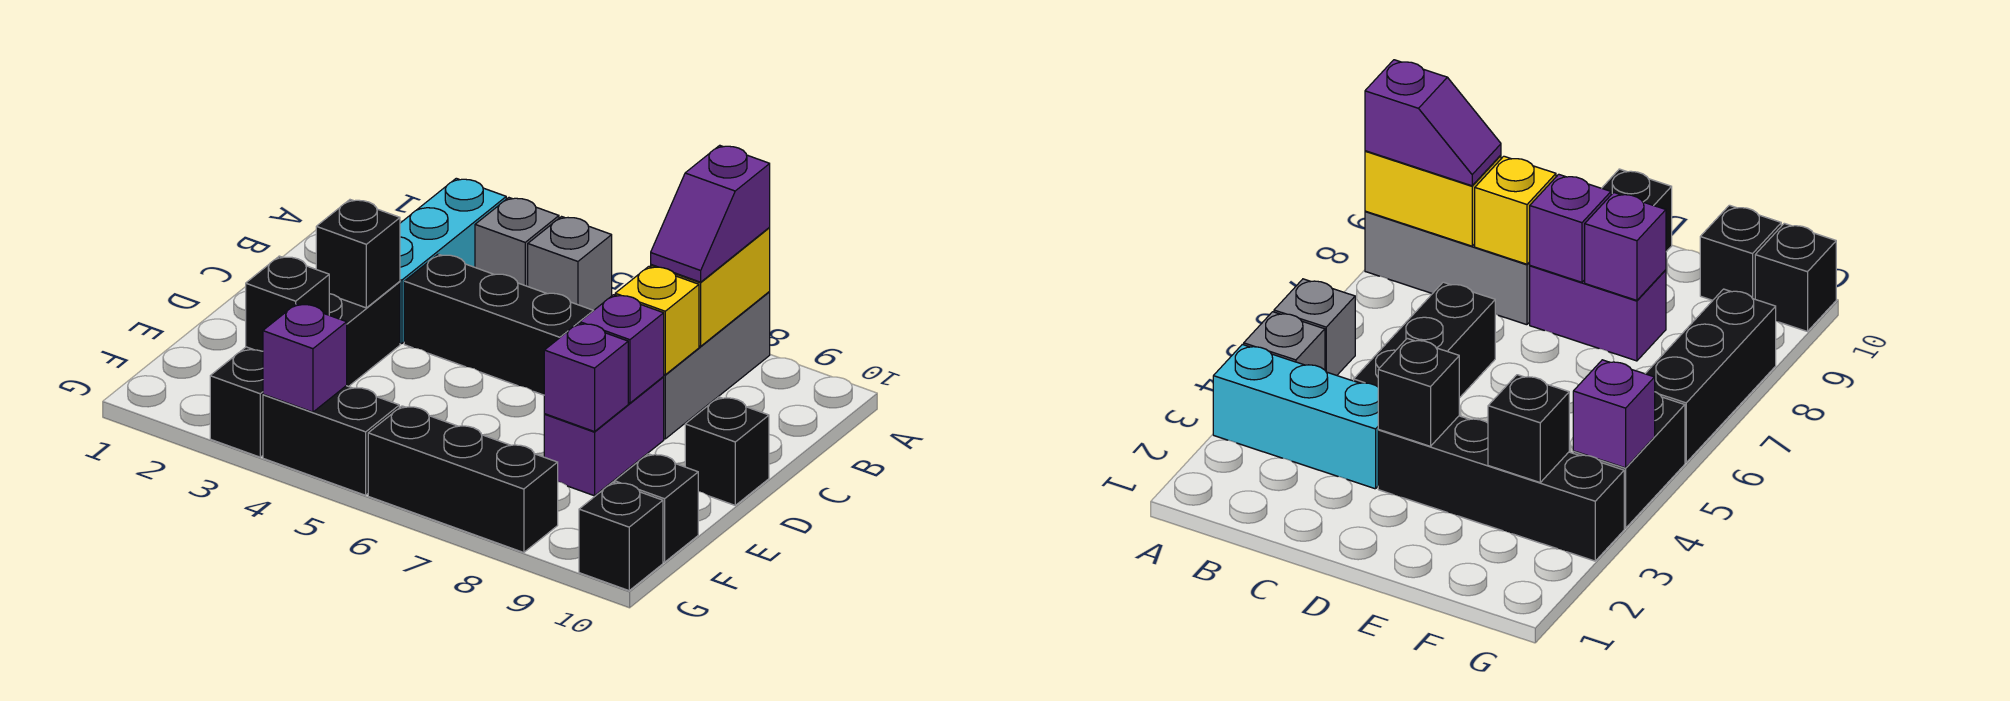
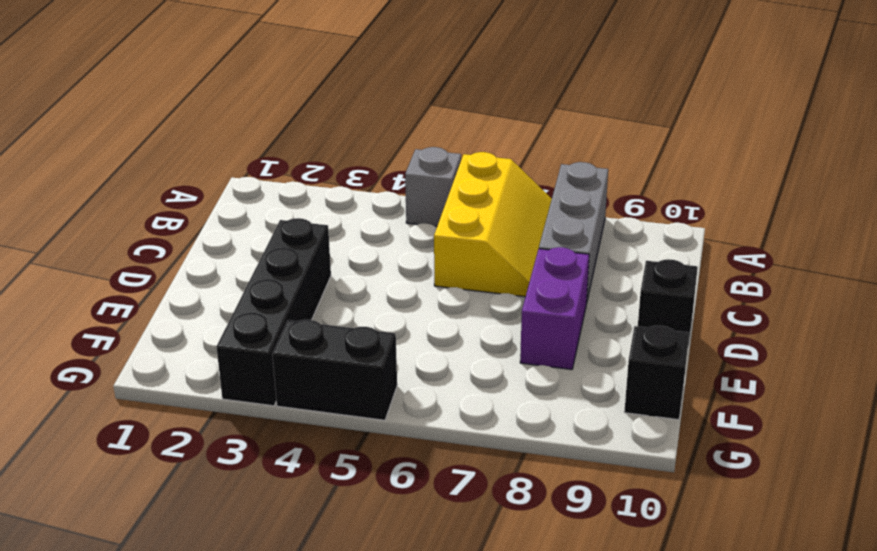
yellow 2x3 slope [434,152,552,297] -> black 1x3 brick [404,254,593,395]
none -> cyan 1x3 brick [400,178,506,344]
none -> grey 1x1 brick [475,198,559,286]
none -> black 1x3 brick [368,406,558,553]

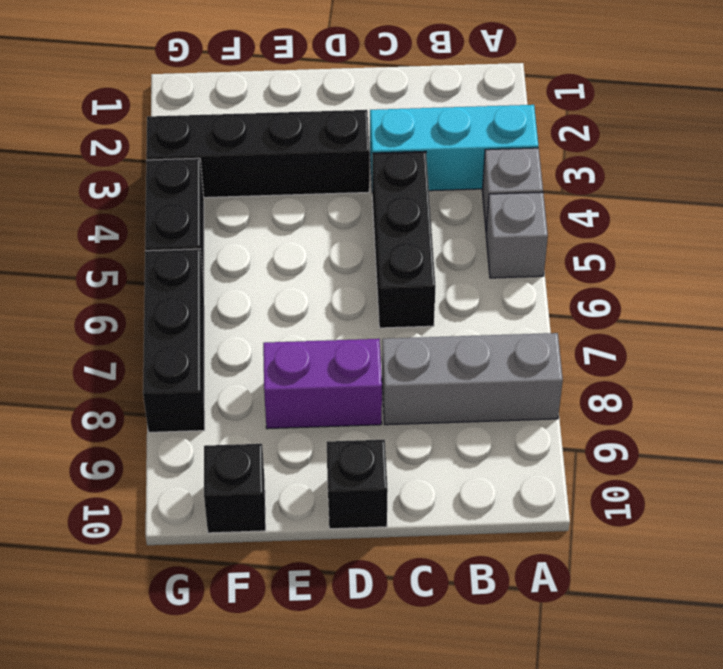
none -> black 1x1 brick [579,482,663,591]
none -> yellow 1x2 brick [651,227,770,346]
none -> yellow 1x1 brick [615,266,699,375]

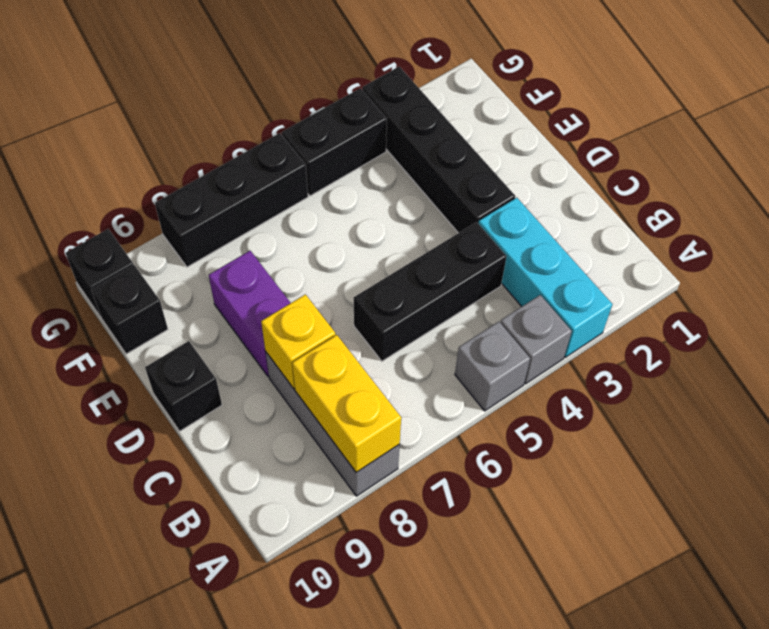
none -> black 1x1 brick [316,200,400,308]
none -> purple 1x1 brick [580,295,664,403]
none -> purple 1x1 brick [544,323,628,432]

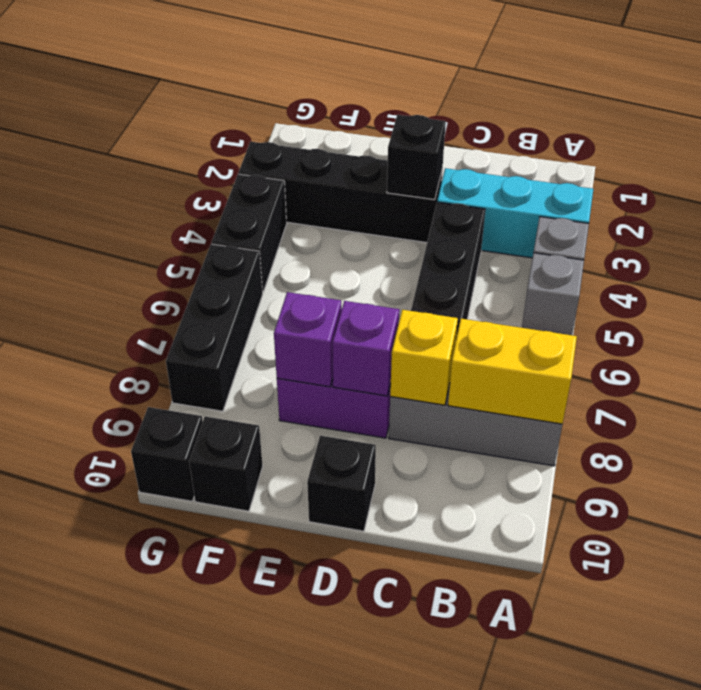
none -> black 1x1 brick [246,256,329,351]
none -> purple 1x1 brick [263,304,347,412]
none -> purple 1x2 slope [651,145,770,282]

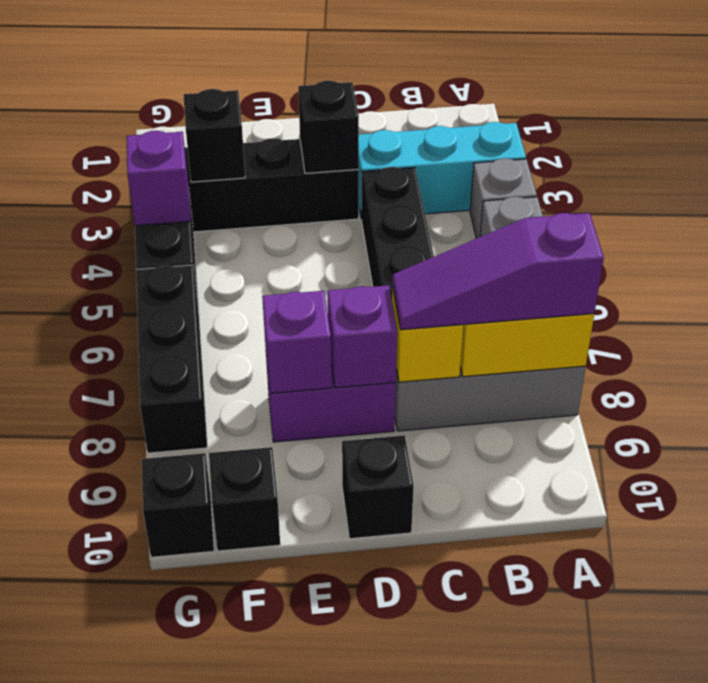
purple 1x3 slope [392,213,604,330] -> purple 1x2 slope [651,145,770,282]

